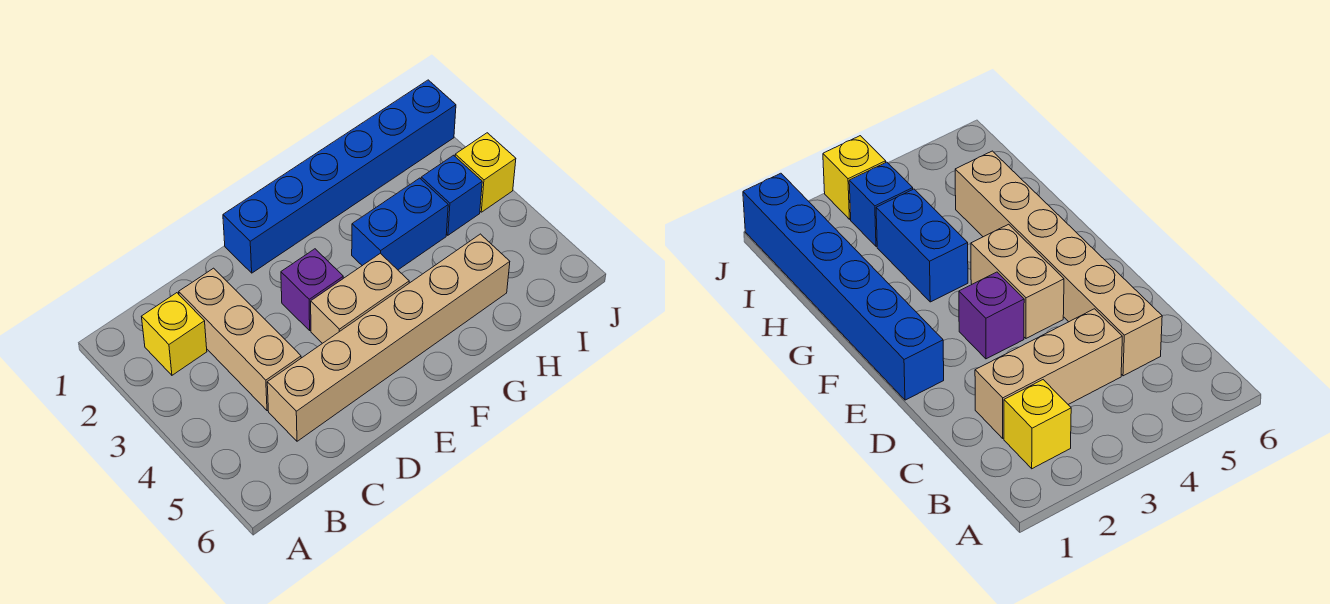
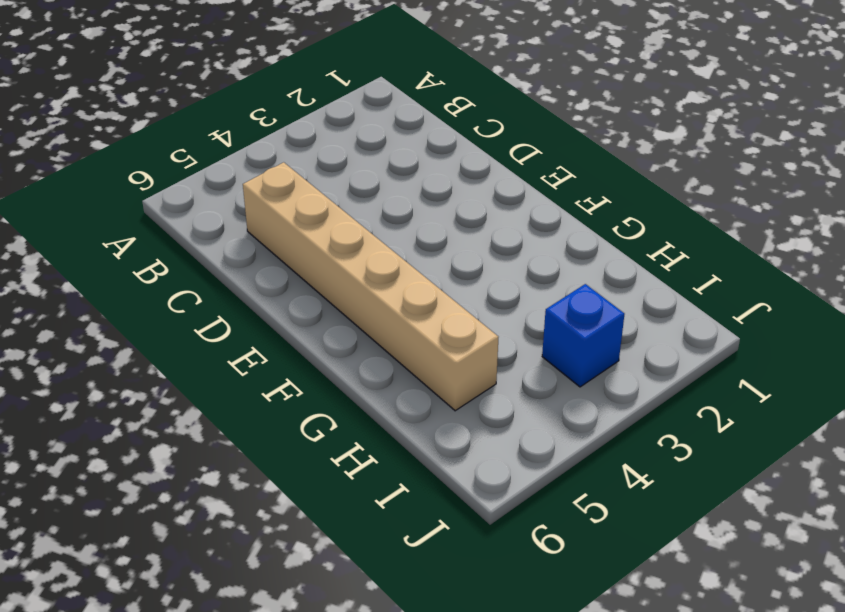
none -> yellow 1x1 brick [142,293,207,375]
none -> tan 1x3 brick [179,268,301,411]

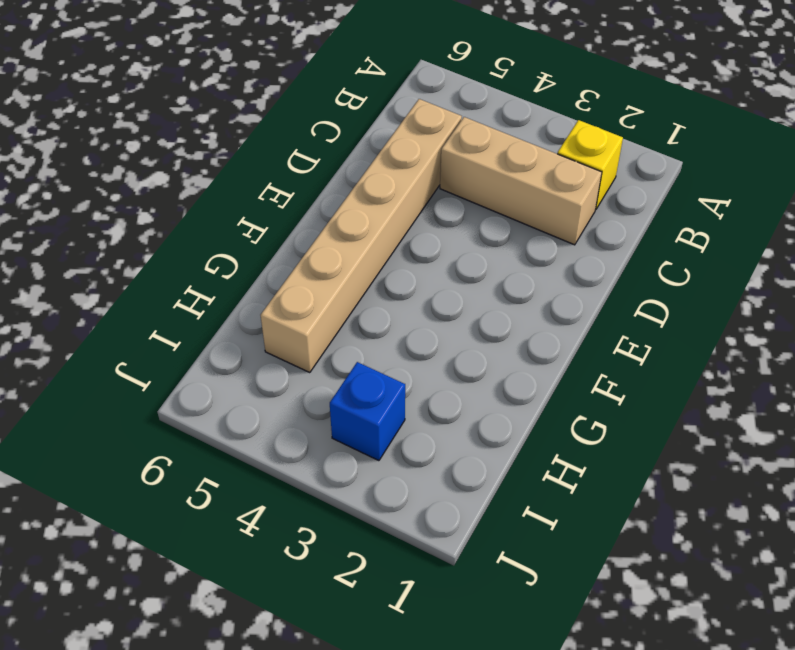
none -> blue 1x6 brick [223,80,456,273]
none -> purple 1x1 brick [281,249,343,330]

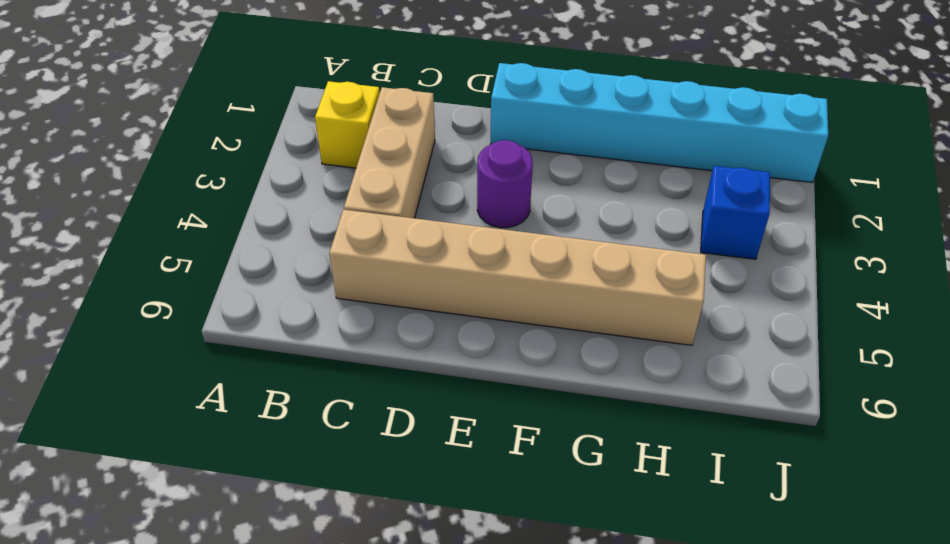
cyan 1x6 brick [491,63,828,182] -> blue 1x6 brick [223,80,456,273]
purple 1x1 round brick [477,140,533,228] -> purple 1x1 brick [281,249,343,330]
none -> tan 1x2 brick [311,253,409,343]
none -> blue 1x2 brick [352,178,448,270]

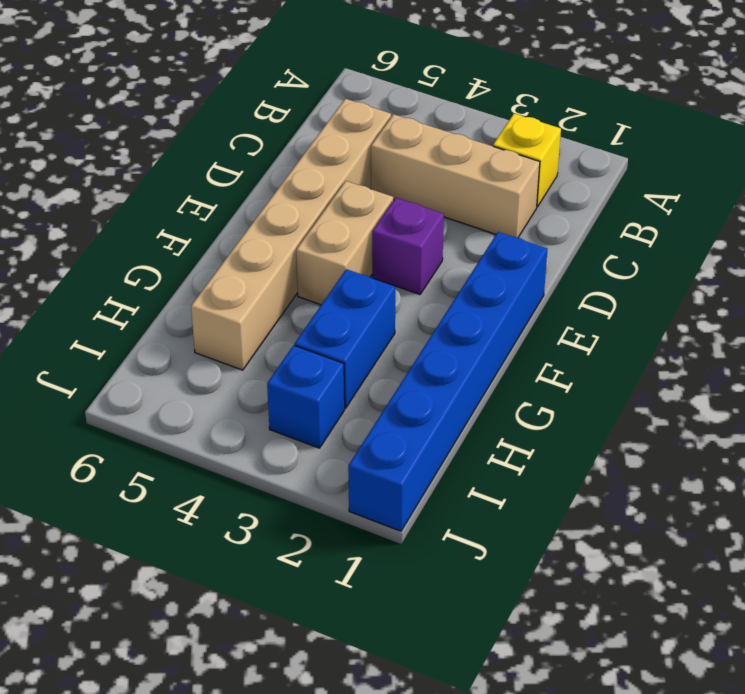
none -> yellow 1x1 brick [455,133,516,212]

